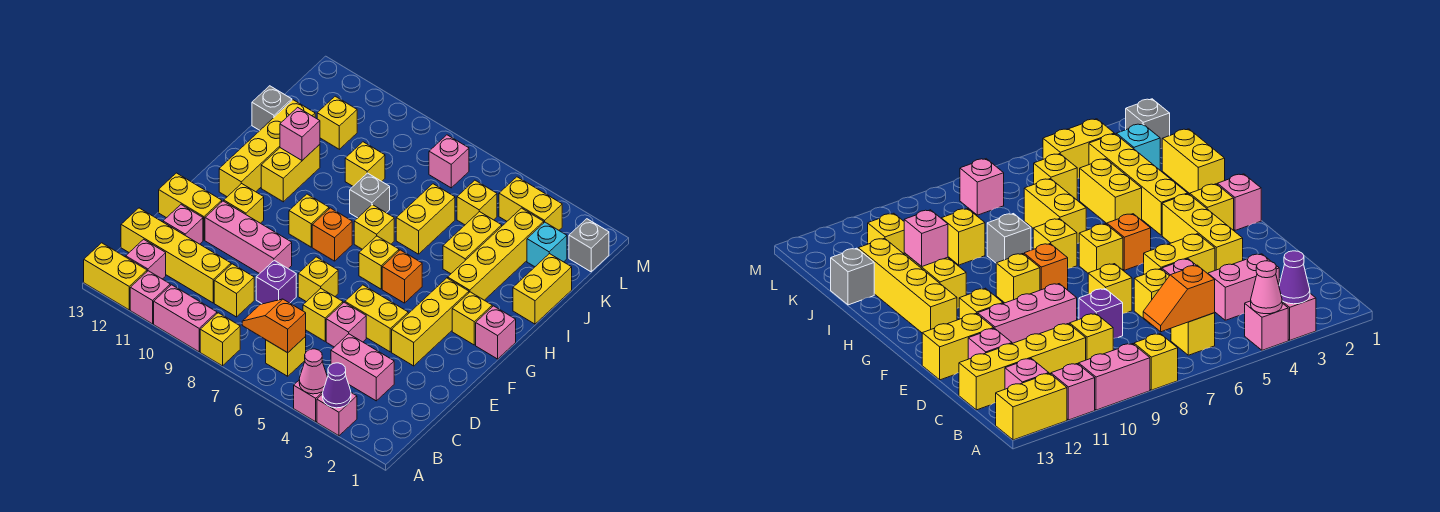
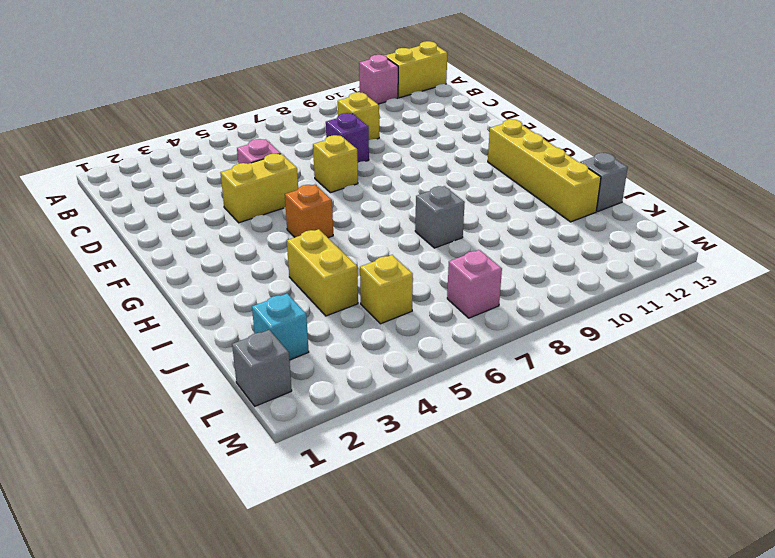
none -> pink 1x1 brick [317,393,357,436]
none -> pink 1x1 brick [294,381,323,422]
none -> yellow 1x1 brick [200,313,240,366]
none -> pink 1x2 brick [154,285,217,352]

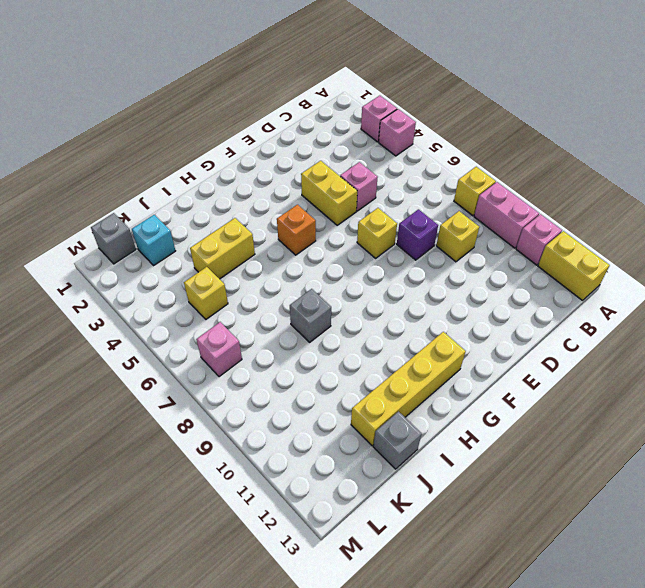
none -> yellow 1x1 brick [266,337,306,376]
none -> pink 1x1 brick [126,239,166,279]
none -> pink 1x2 brick [331,334,394,401]
none -> yellow 1x4 brick [121,208,231,303]

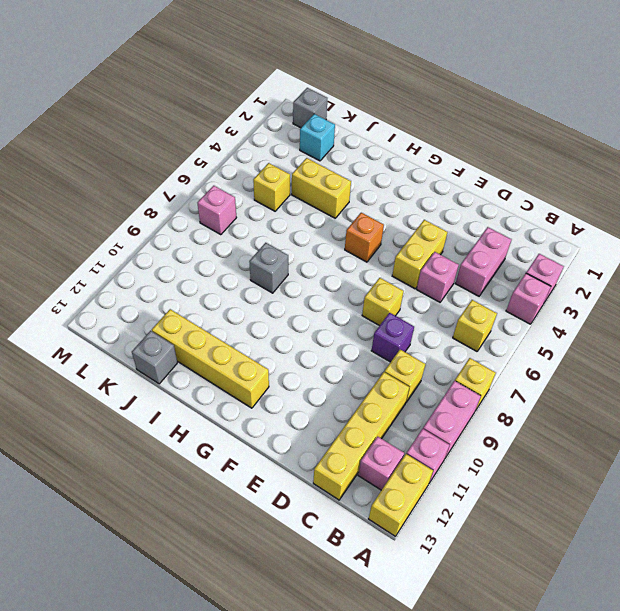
none -> yellow 1x1 brick [303,289,343,341]
none -> pink 1x1 brick [163,205,203,244]
none -> yellow 1x3 brick [392,278,469,366]
none -> pink 1x3 brick [205,201,292,274]

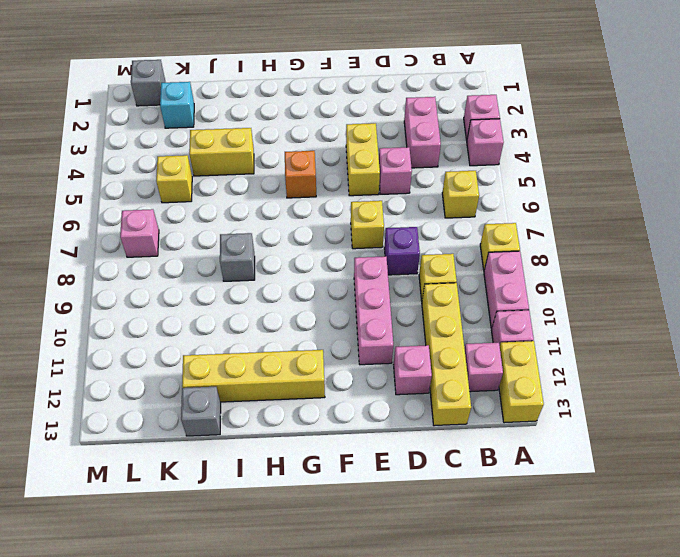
none -> yellow 1x1 brick [303,289,343,341]
none -> yellow 1x3 brick [392,278,469,366]
none -> yellow 1x2 brick [159,173,222,240]
none -> yellow 1x1 brick [224,184,264,223]

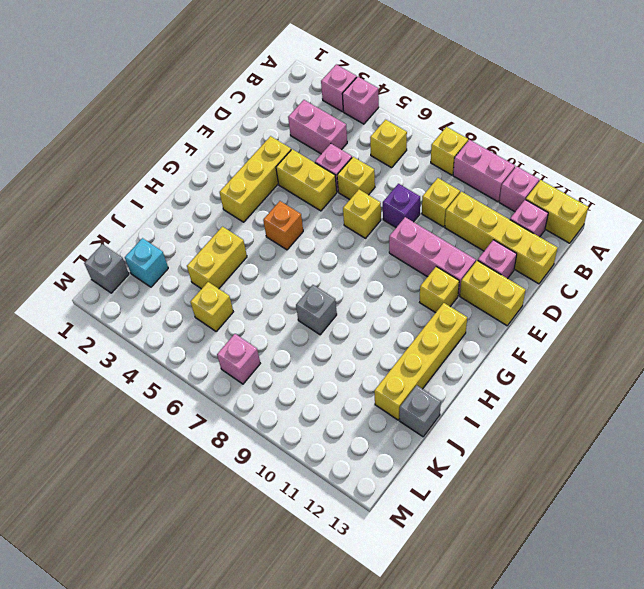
none -> pink 1x1 brick [476,306,516,359]
none -> yellow 1x1 brick [452,292,492,345]
none -> yellow 1x1 brick [359,236,399,289]
none -> orange 1x1 brick [312,208,352,261]

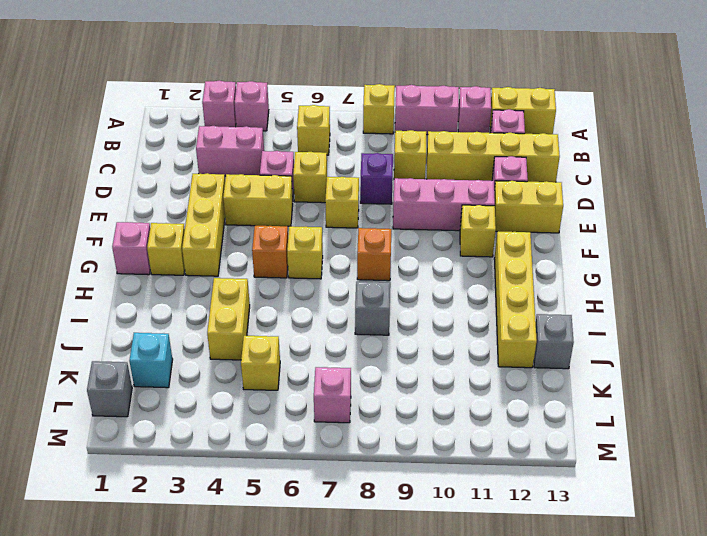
none -> yellow 1x1 brick [289,194,329,247]
none -> yellow 1x4 brick [448,208,544,300]
none -> yellow 1x1 brick [354,205,394,249]
none -> yellow 1x2 brick [261,144,320,202]

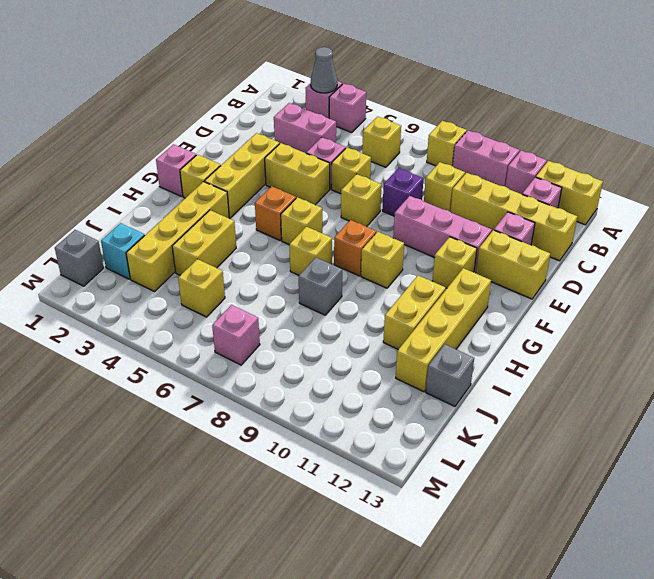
grey 1x1 cone [311,47,337,93] -> purple 1x1 cone [323,363,351,408]
none -> yellow 1x2 brick [513,254,572,324]
none -> yellow 1x2 brick [396,184,455,254]
none -> yellow 1x1 brick [345,142,385,186]
none -> yellow 1x1 brick [317,96,357,149]

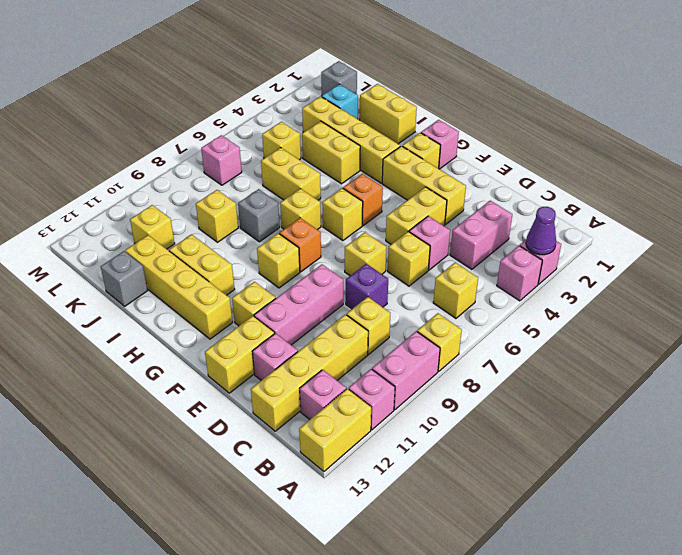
none -> yellow 1x2 brick [499,177,562,230]
none -> pink 1x1 cone [299,349,327,394]
none -> orange 1x2 slope [242,299,306,353]
none -> pink 1x1 brick [280,107,320,160]

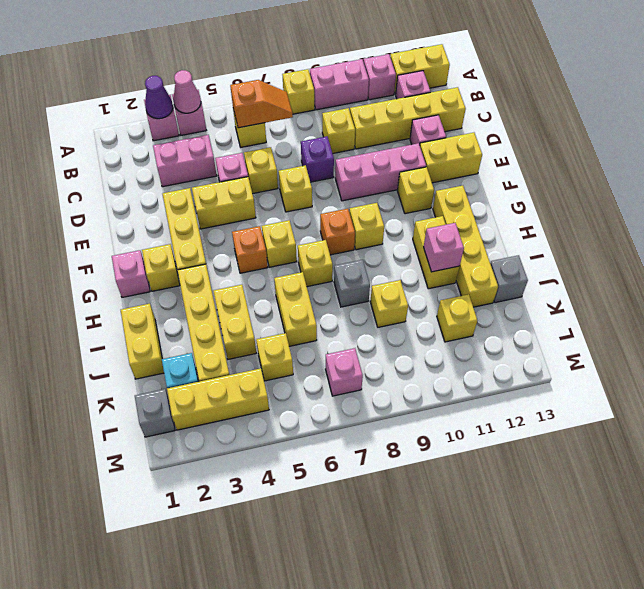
yellow 1x3 brick [167,368,269,430] -> yellow 1x2 brick [499,177,562,230]

